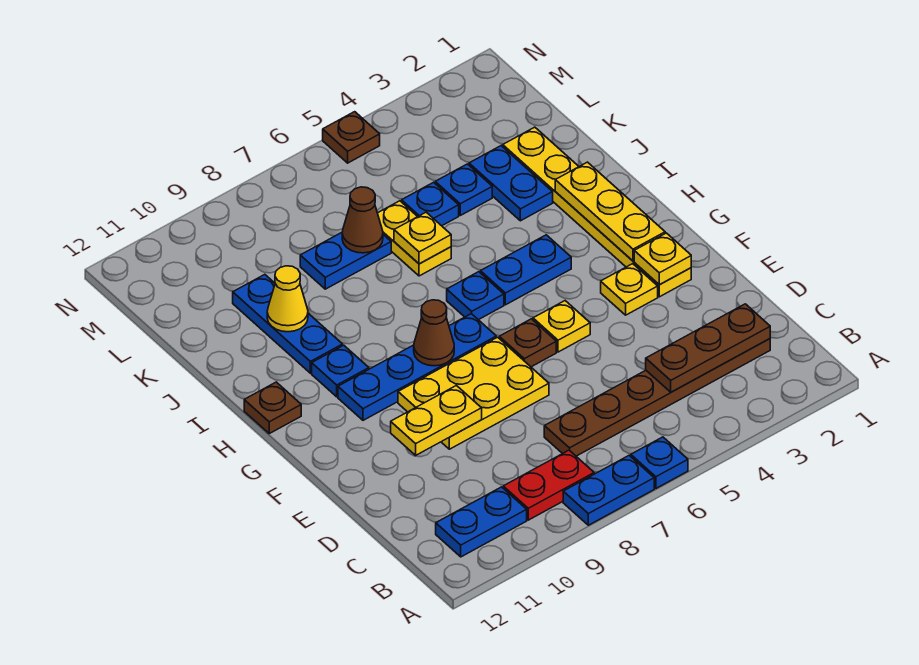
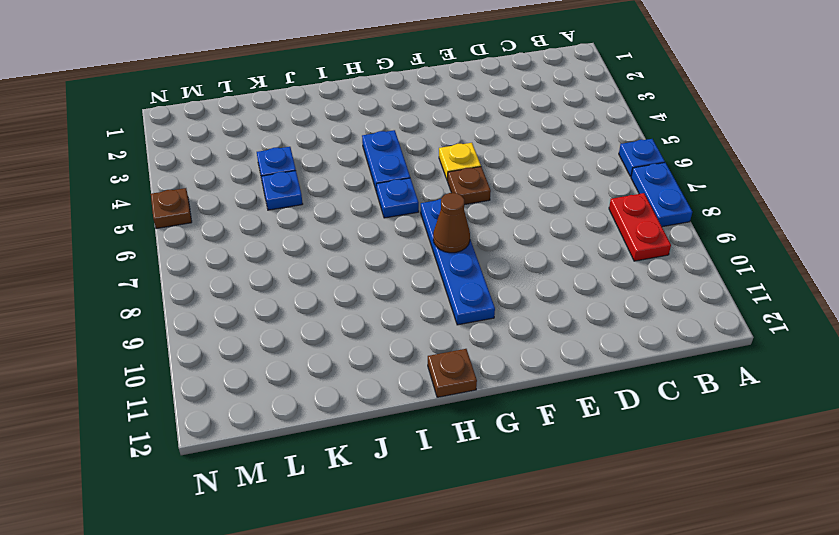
none -> blue 1x2 plate [436,487,527,557]
none -> brown 1x6 plate [544,339,770,456]
none -> yellow 2x3 plate [398,337,549,449]
none -> yellow 1x6 plate [503,127,691,297]

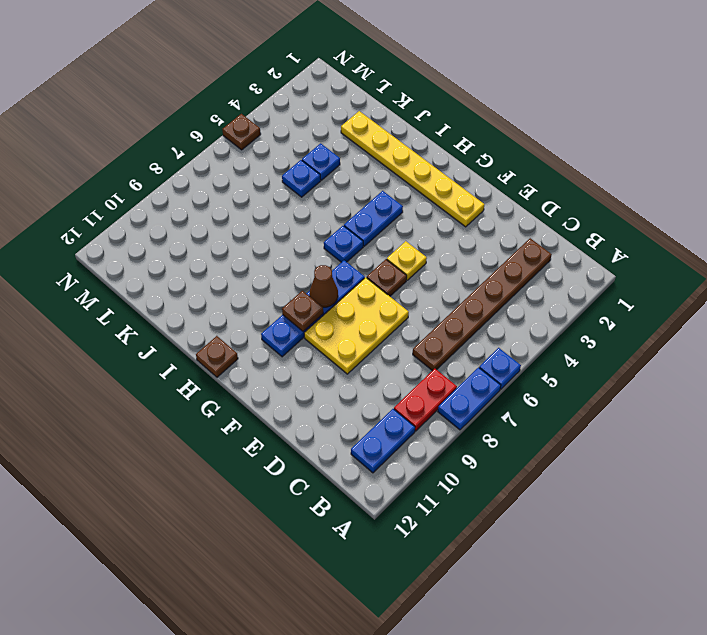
brown 1x1 plate [282,291,323,331] -> none
none -> yellow 1x1 plate [601,264,658,315]
none -> blue 1x1 plate [312,345,369,397]
none -> blue 1x3 plate [233,275,343,373]
none -> blue 1x2 plate [469,146,553,221]

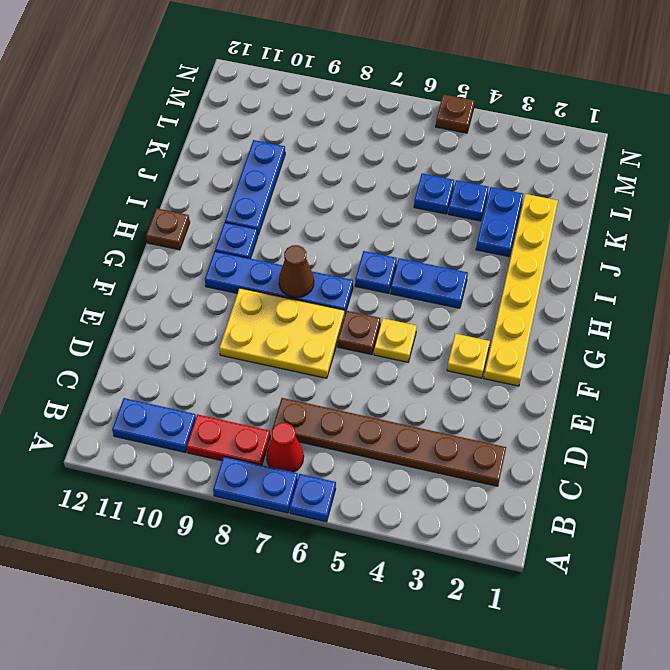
red 1x1 cone [266,423,304,472] -> none
none -> yellow 1x2 plate [378,201,451,276]
none -> blue 1x2 plate [300,233,391,289]
none -> brown 1x3 plate [646,304,770,392]
none -> yellow 1x2 plate [391,386,482,455]

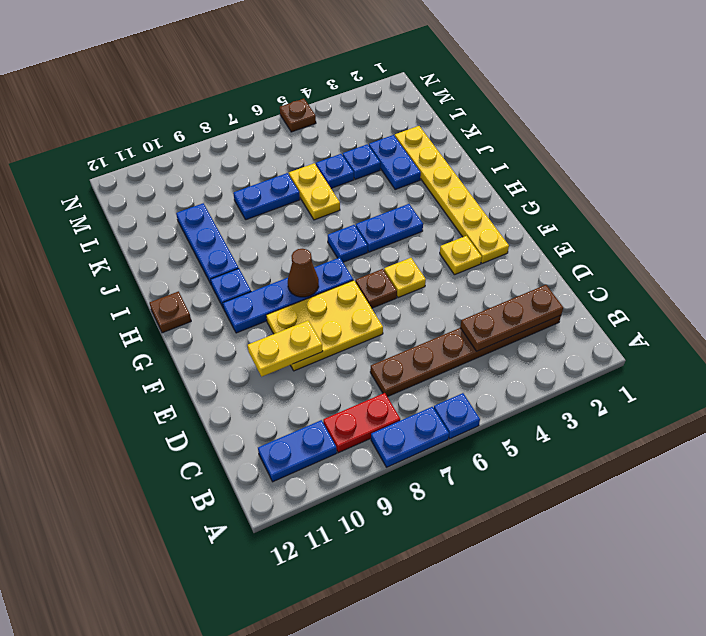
none -> yellow 1x1 plate [634,233,691,285]
none -> yellow 1x3 plate [555,162,665,261]
none -> yellow 1x1 plate [394,212,451,264]
none -> yellow 1x1 cone [267,266,308,332]

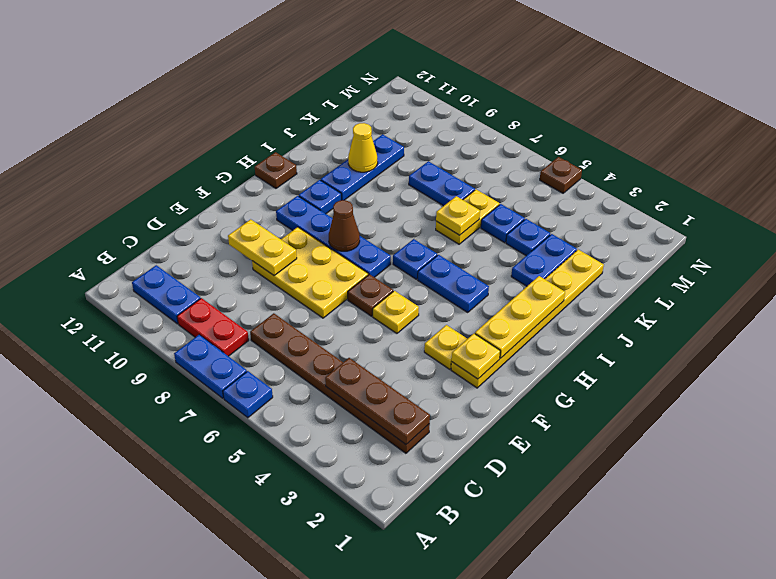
none -> brown 1x1 cone [342,187,383,253]

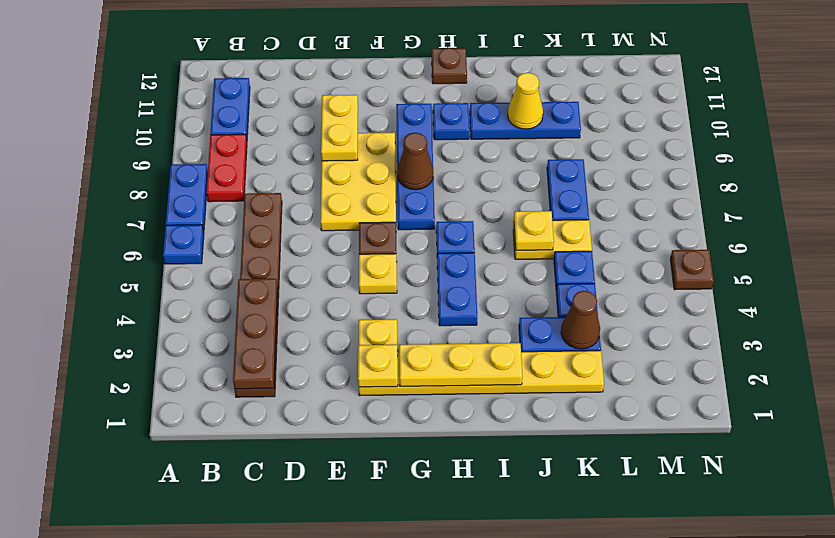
brown 1x1 cone [561,291,600,349] -> brown 1x1 cone moved to [342,187,383,253]

